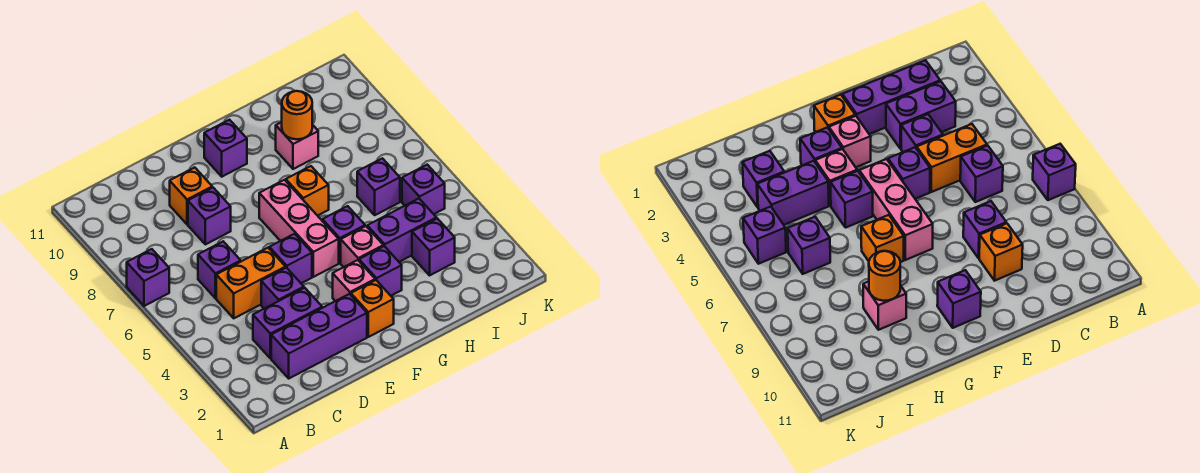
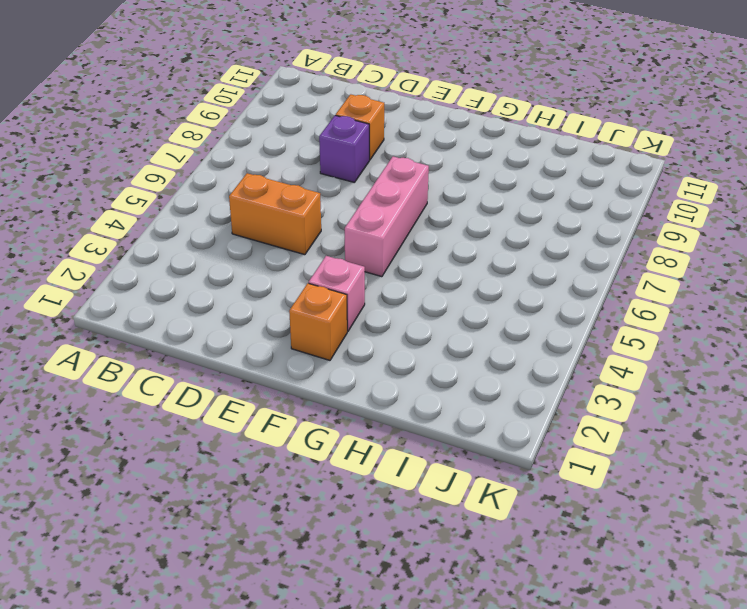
none -> purple 1x1 brick [127,249,169,306]
none -> purple 1x3 brick [271,294,367,378]
none -> purple 1x2 brick [253,288,322,359]

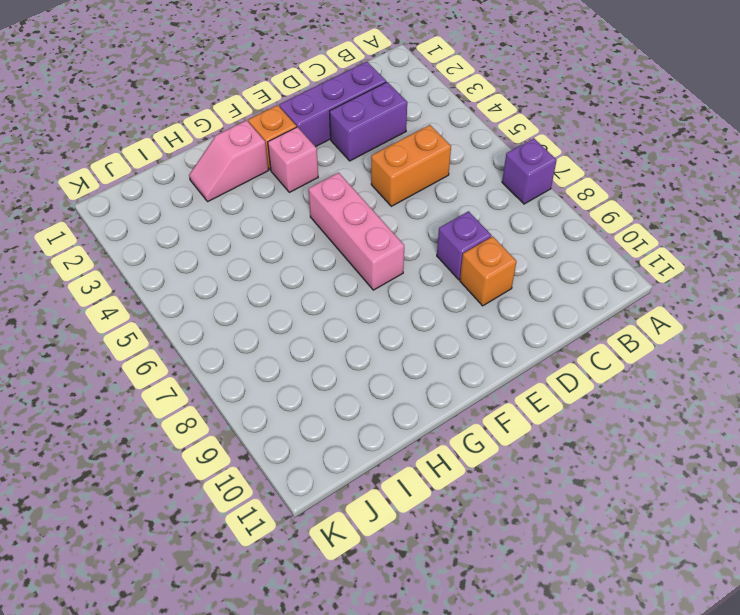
pink 1x2 slope [189,120,268,201] -> none
none -> purple 1x1 brick [198,242,241,298]
none -> purple 1x1 brick [261,268,304,309]
none -> purple 1x1 brick [269,234,312,283]

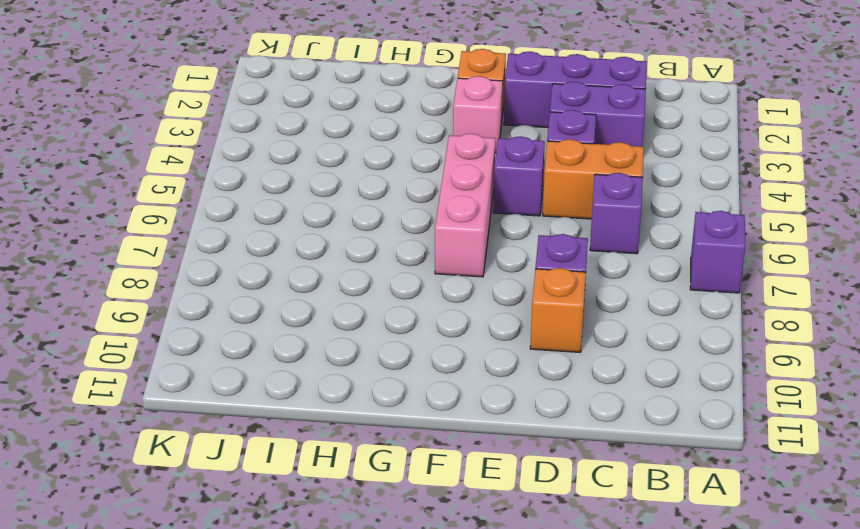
none -> purple 1x1 brick [204,120,247,177]
none -> purple 1x1 brick [359,246,402,296]
none -> pink 1x1 brick [341,226,383,267]

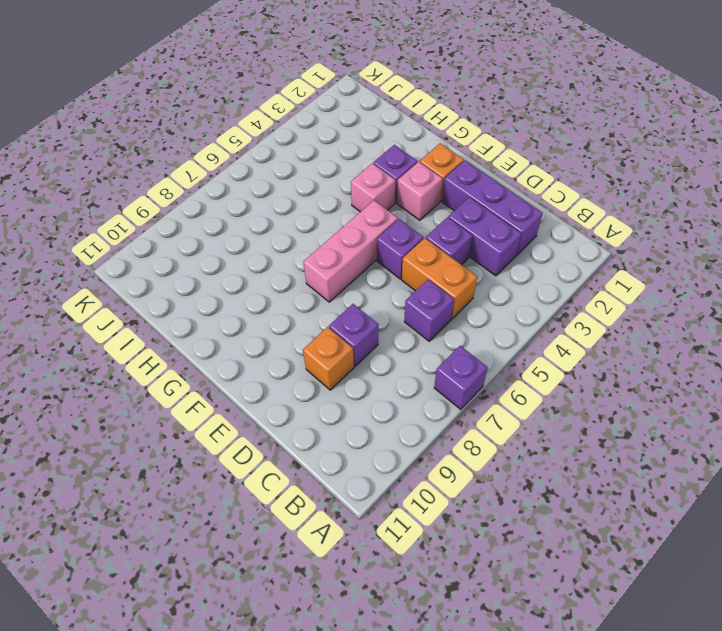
none -> purple 1x1 brick [204,120,247,177]
none -> purple 1x1 brick [322,206,365,263]
none -> orange 1x1 brick [286,166,329,216]

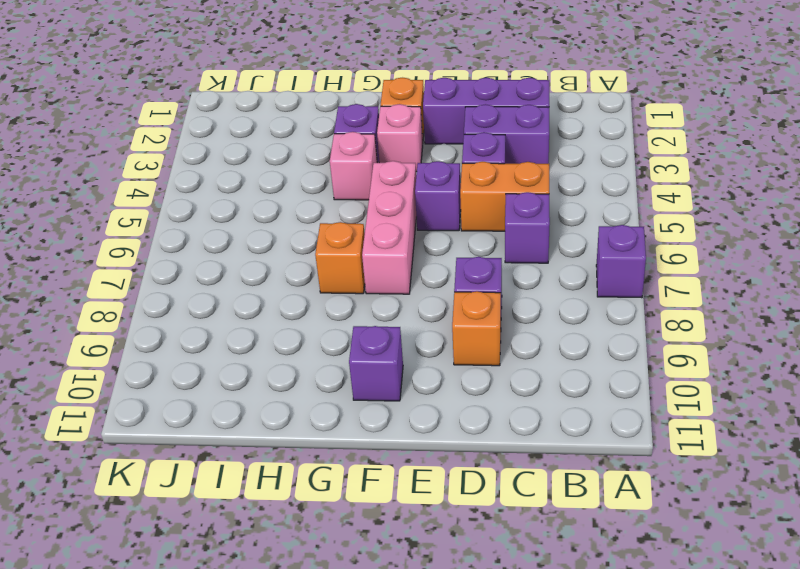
none -> purple 1x1 brick [322,206,365,263]
none -> purple 1x2 brick [367,199,437,262]
none -> pink 1x1 brick [276,122,318,169]

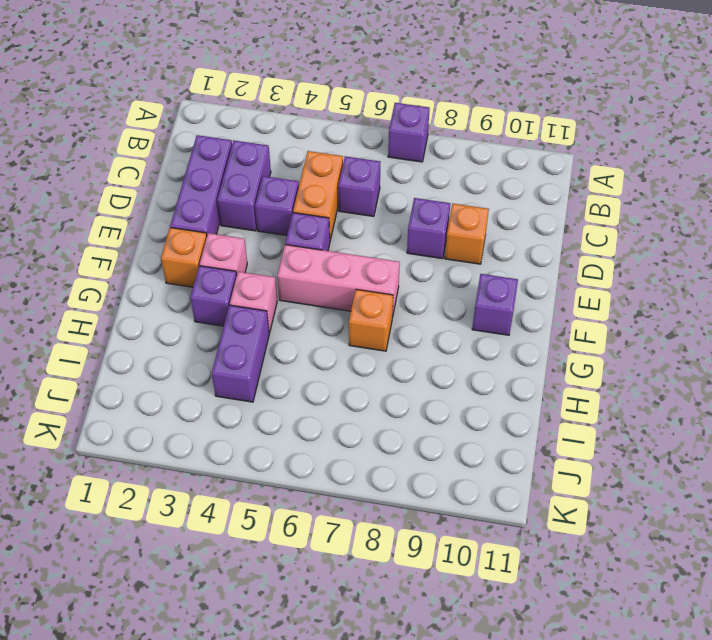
none -> purple 1x1 brick [322,206,365,263]
none -> pink 1x1 brick [276,122,318,169]
none -> purple 1x1 brick [412,218,455,275]

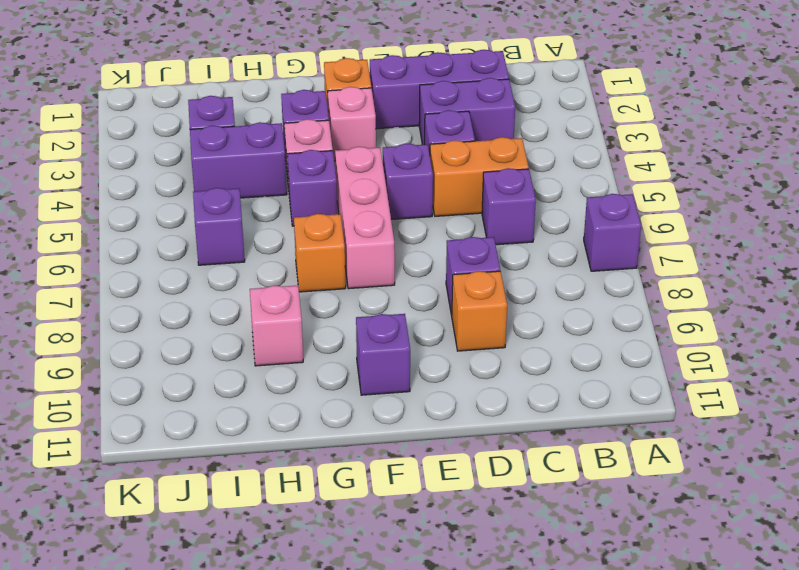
none -> purple 1x1 brick [402,165,445,214]
none -> orange 1x1 round brick [282,91,312,139]

